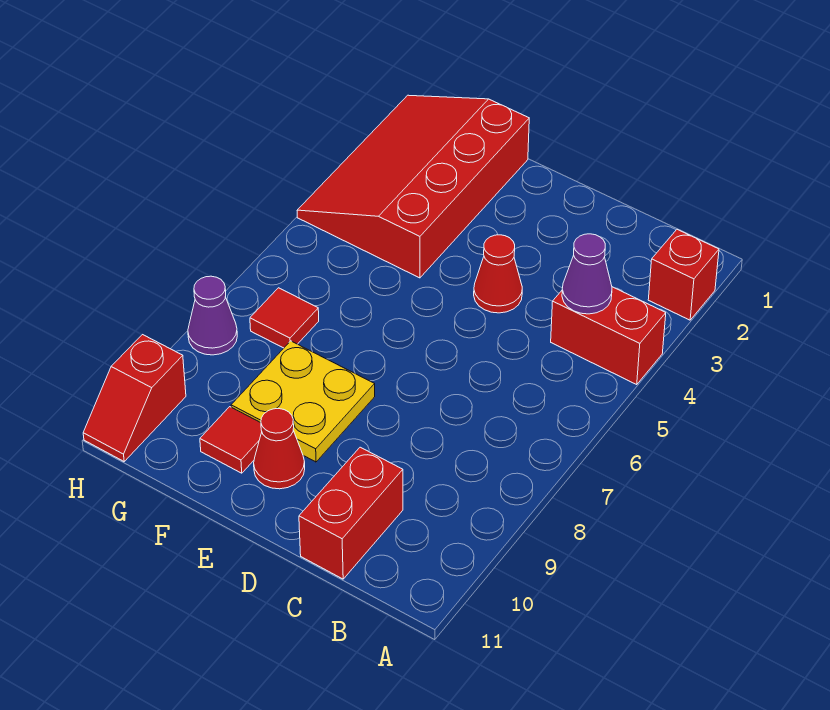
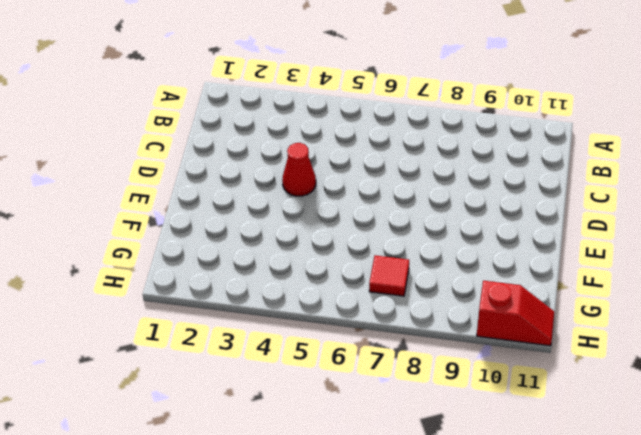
none -> red 1x1 brick [648,230,719,320]
none -> red 1x2 brick [551,287,666,384]
none -> red 1x2 brick [299,447,403,579]

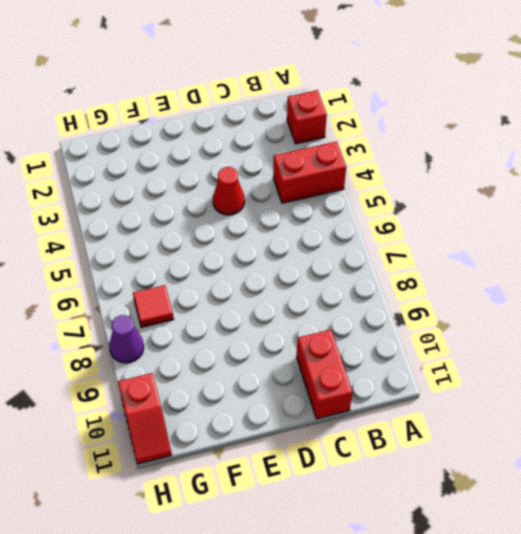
none -> yellow 2x2 plate [231,341,375,462]
none -> red 1x1 cone [254,409,305,489]
none -> red 3x4 slope [297,95,529,278]

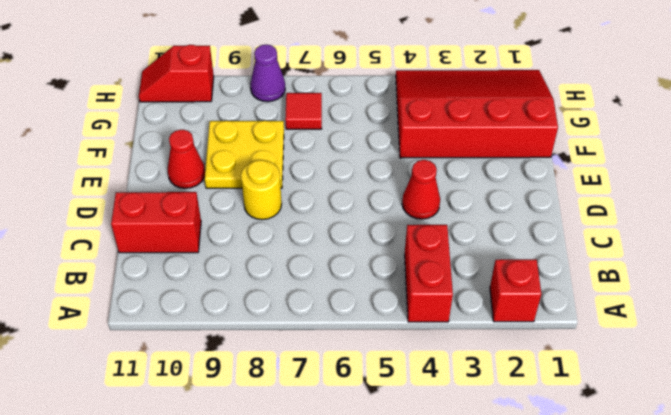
yellow 1x1 round brick [241,160,282,220] -> none
none -> red 1x1 tile [200,407,262,473]
none -> purple 1x1 cone [562,234,612,314]

